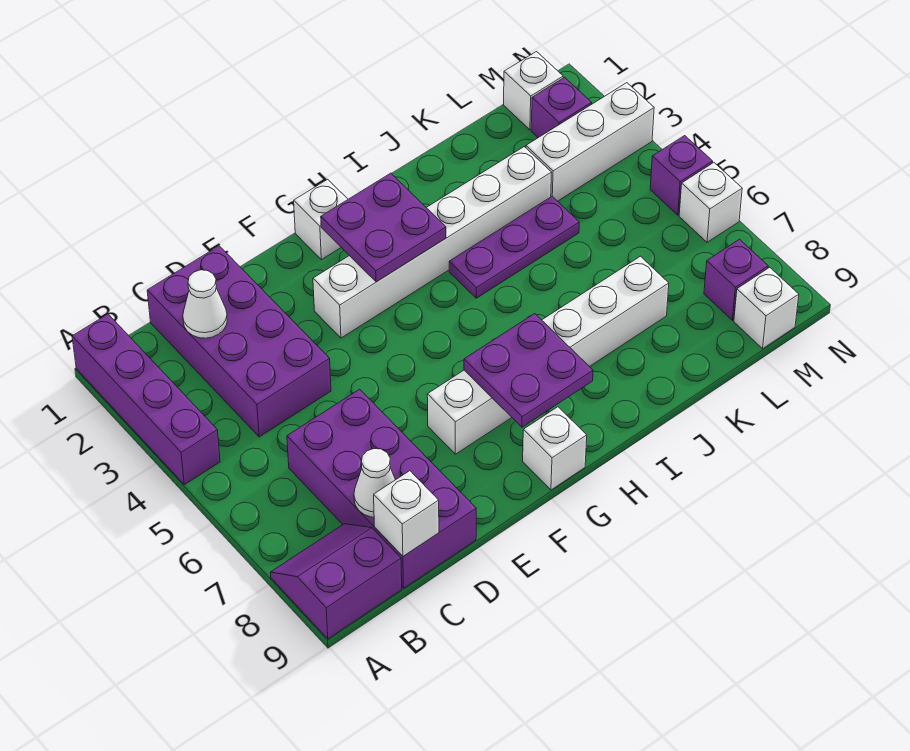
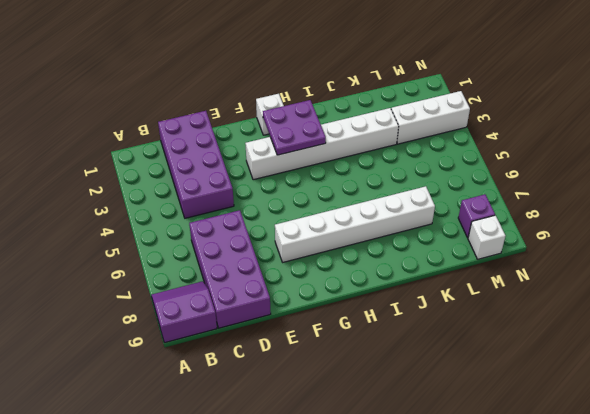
none -> purple 1x4 brick [72,314,220,485]
none -> white 1x1 brick [523,407,587,490]
none -> purple 1x3 plate [449,196,579,298]

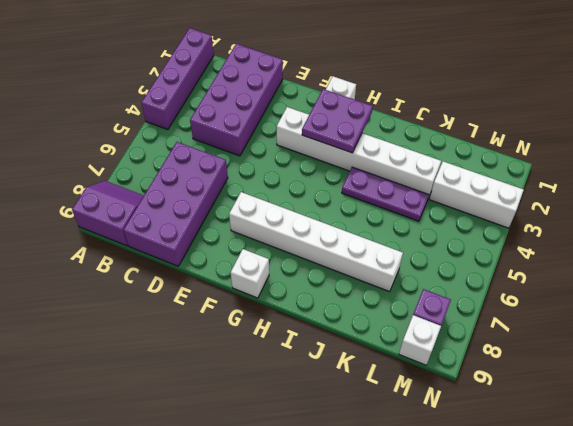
none -> white 1x1 brick [504,52,563,130]
none -> purple 1x1 brick [531,78,592,138]
none -> purple 1x1 brick [650,136,713,215]

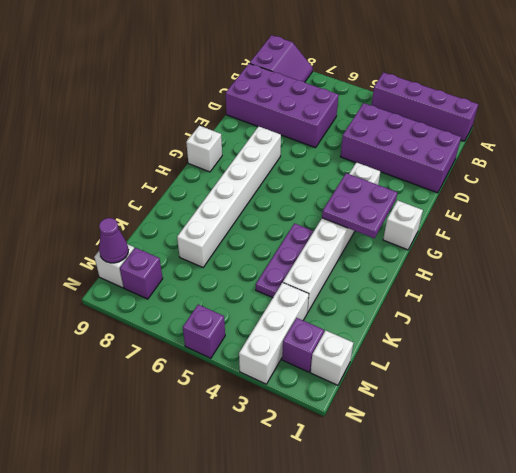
purple 1x1 cone [99,218,128,263] -> none
none -> white 1x1 brick [679,163,742,242]
none -> white 1x1 cone [183,270,227,338]
none -> white 1x1 cone [354,449,395,517]

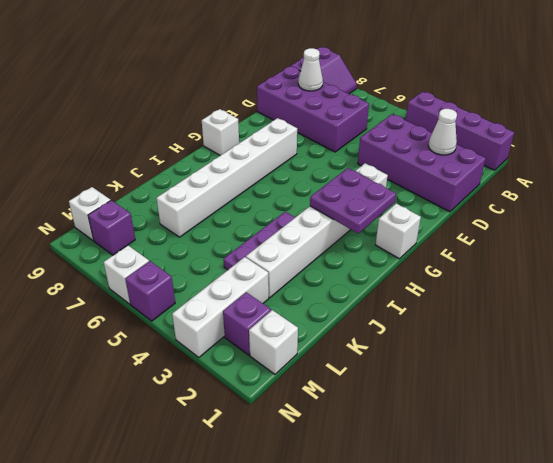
none -> white 1x1 brick [374,471,439,556]
none -> purple 2x2 plate [464,314,593,427]

